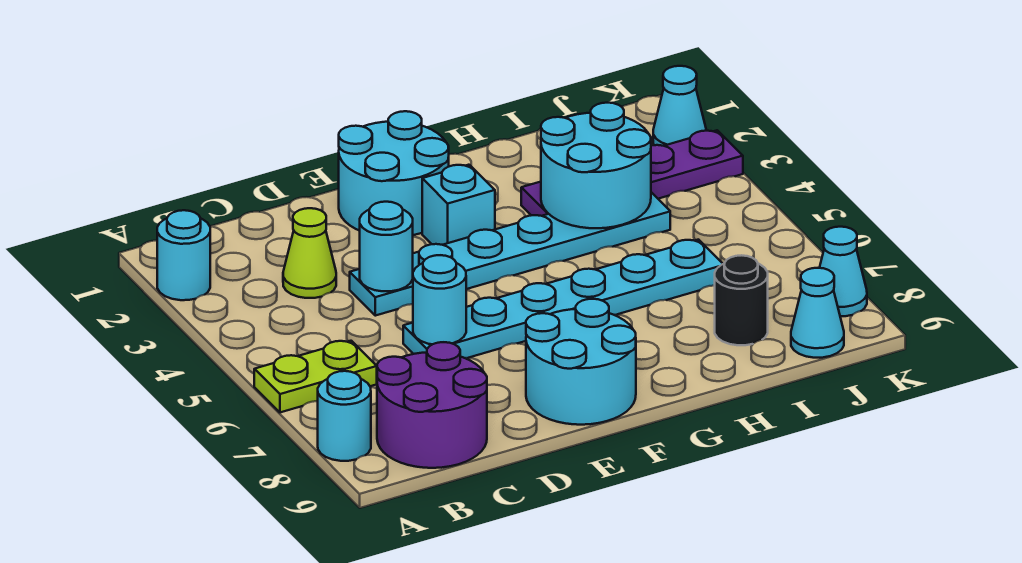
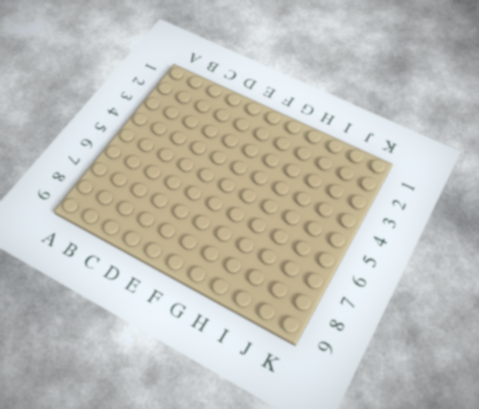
none -> cyan 1x1 round brick [157,210,210,300]
none -> lime 1x2 plate [254,341,377,412]
none -> cyan 1x1 round brick [318,371,371,461]

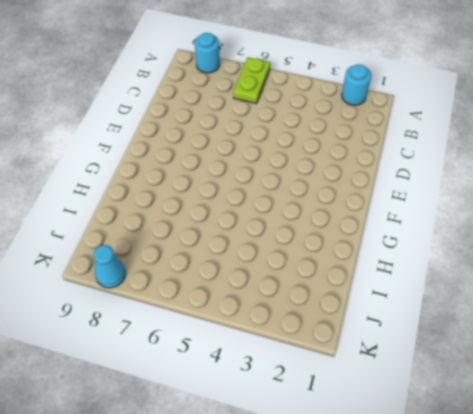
none -> purple 2x2 round brick [377,342,487,468]
none -> lime 1x1 cone [283,208,336,298]
none -> cyan 1x6 plate [350,192,670,316]

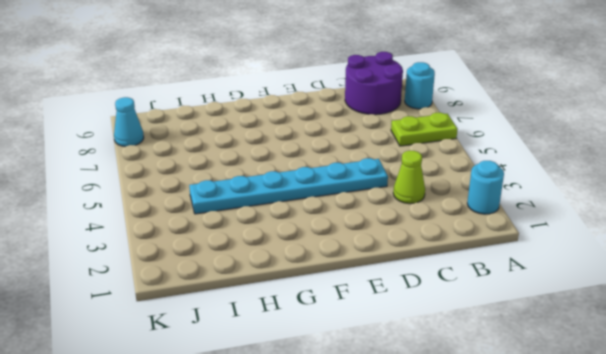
none -> cyan 1x6 plate [403,240,723,358]
none -> cyan 2x2 round brick [339,111,449,235]
none -> cyan 2x2 round brick [526,299,636,425]

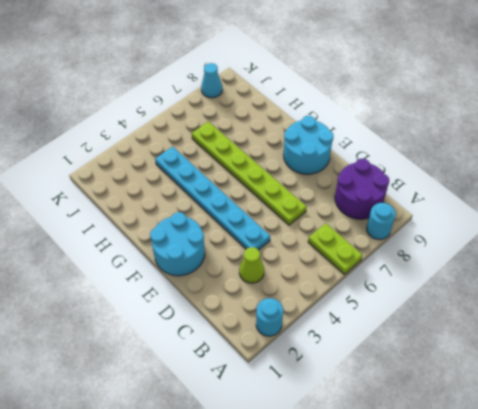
lime 1x6 plate [192,122,307,225] -> cyan 1x6 plate [403,240,723,358]
none -> cyan 1x1 brick [422,165,495,245]
none -> purple 1x4 plate [521,130,743,216]
none -> black 1x1 round brick [715,255,768,345]

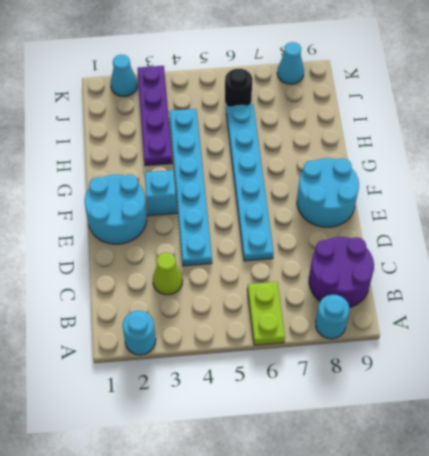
black 1x1 round brick [225,69,252,106] -> black 1x1 round brick moved to [715,255,768,345]
none -> cyan 1x1 cone [791,268,844,358]
none -> cyan 1x1 round brick [360,202,413,291]
none -> cyan 1x1 round brick [413,255,466,344]

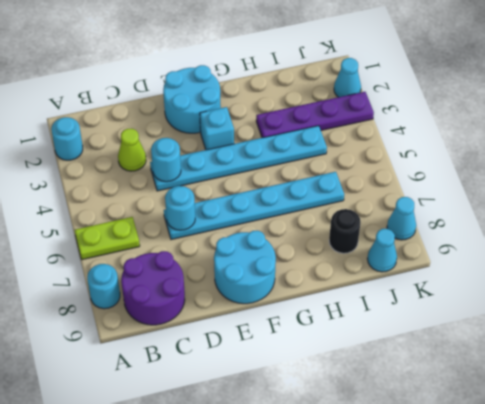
none -> cyan 2x2 round brick [541,103,651,228]

